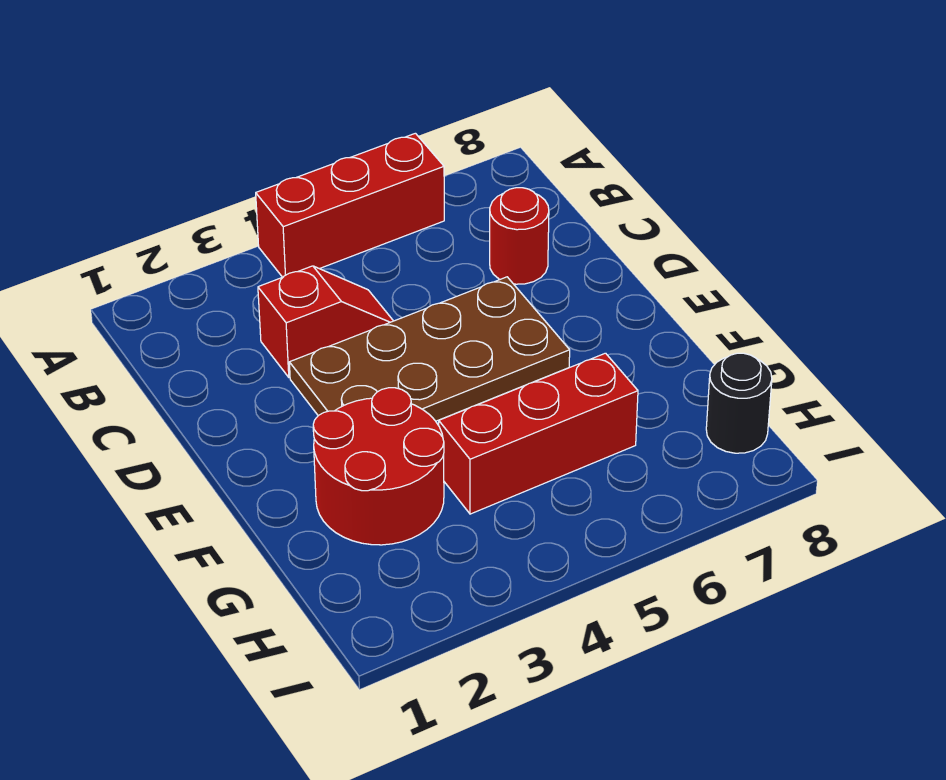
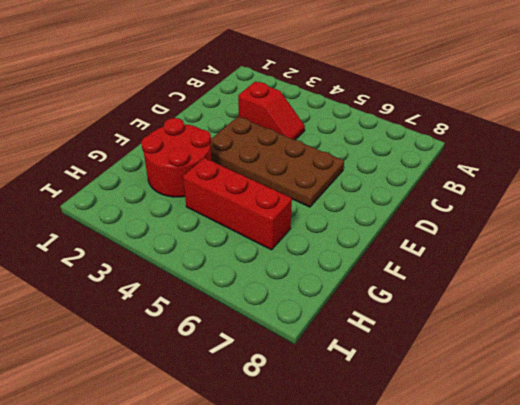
none -> red 1x3 brick [256,133,444,277]
none -> red 1x1 round brick [490,188,549,284]

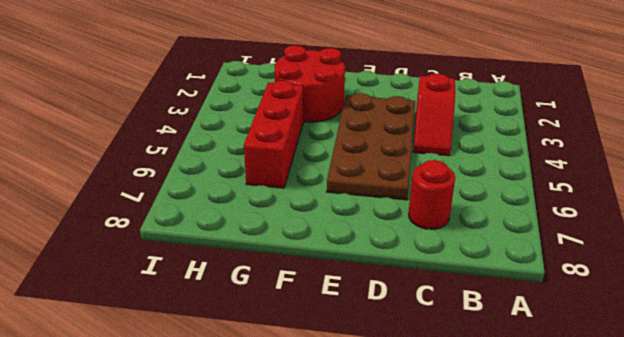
none -> red 1x3 brick [256,133,444,277]
none -> black 1x1 round brick [706,353,772,453]

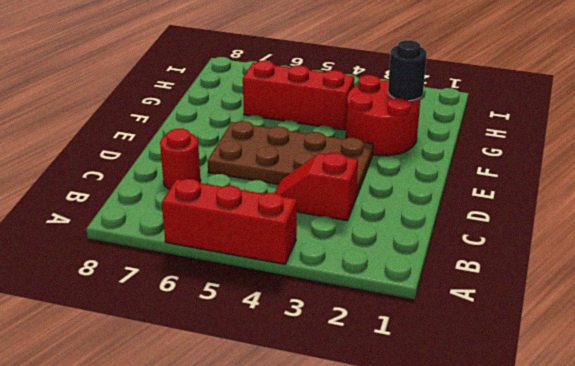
black 1x1 round brick [388,40,427,101] -> black 1x1 round brick moved to [706,353,772,453]

